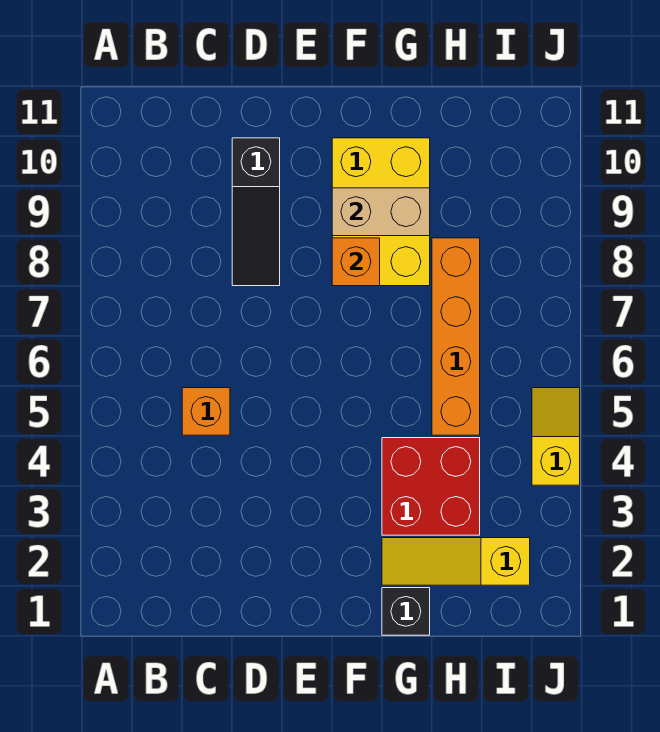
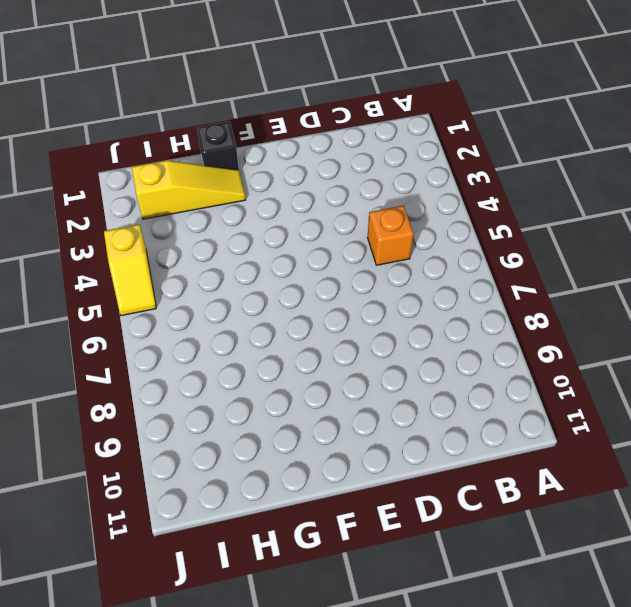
none -> black 1x3 slope [232,138,280,286]
none -> yellow 2x3 brick [332,138,430,286]

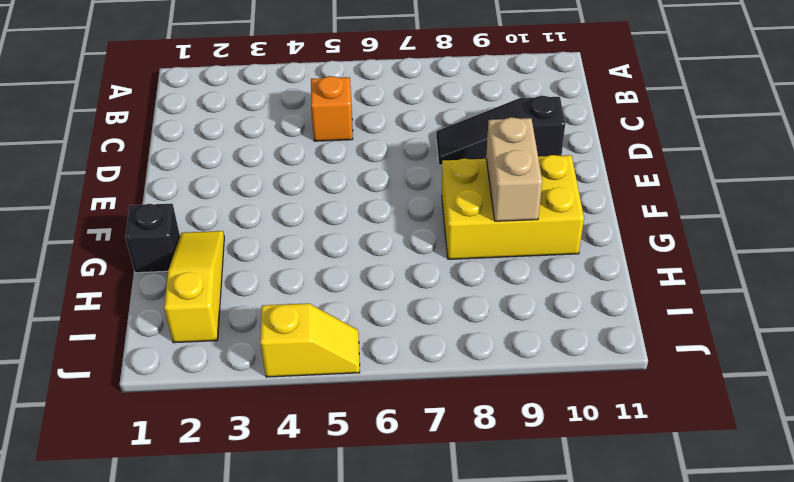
none -> red 2x2 brick [382,438,480,535]
none -> orange 1x4 brick [432,238,480,435]

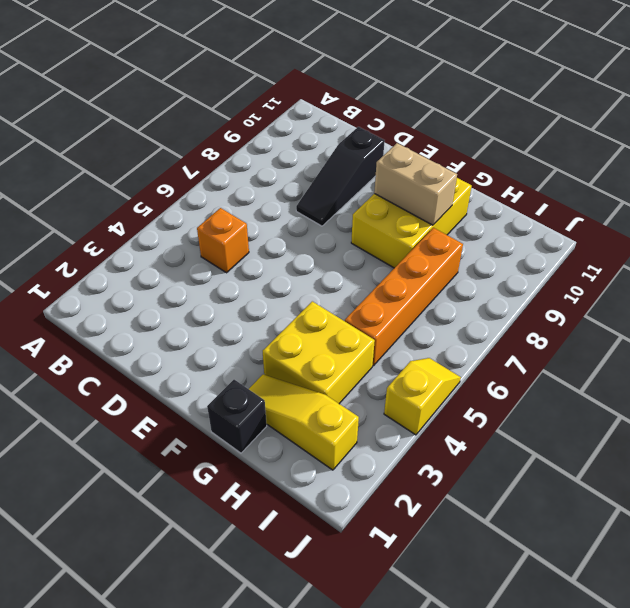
yellow 2x2 brick [263,301,375,404] -> red 2x2 brick [382,438,480,535]
none -> orange 1x1 brick [332,238,380,286]

